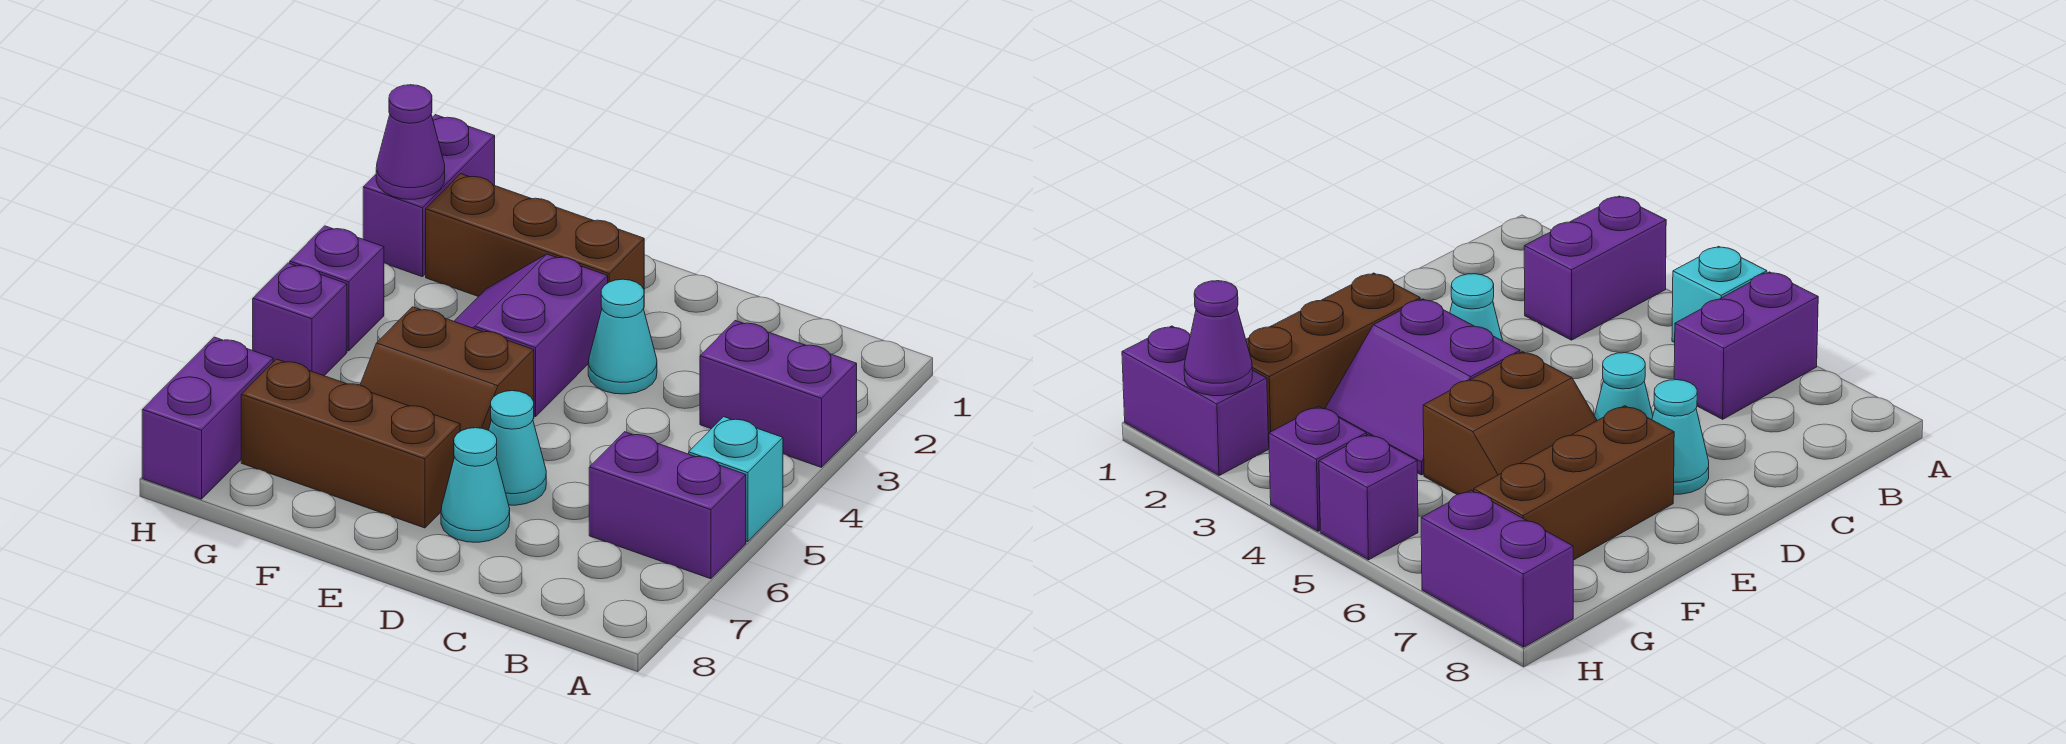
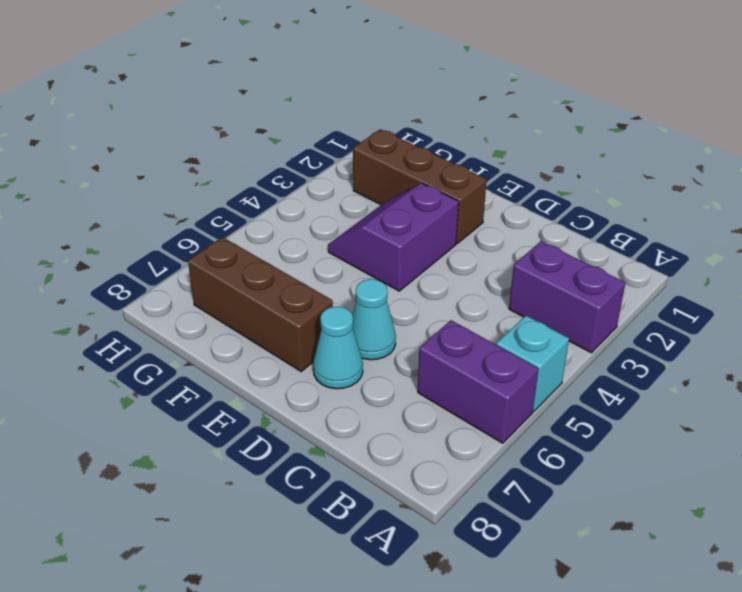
none -> cyan 1x1 cone [588,279,657,394]
none -> brown 2x2 slope [360,307,534,431]
none -> purple 1x2 brick [363,115,495,277]

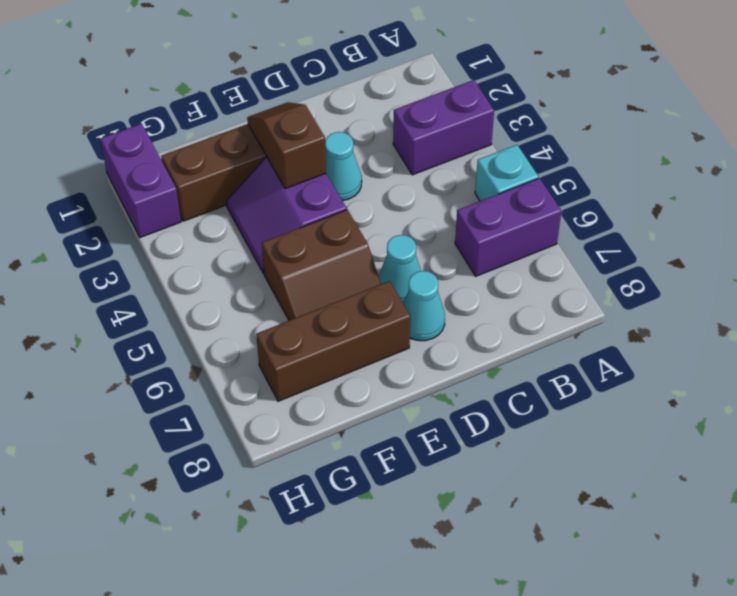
brown 1x2 slope [247,102,326,189] -> none
none -> purple 1x1 brick [290,226,384,351]
none -> purple 1x1 brick [253,263,347,376]
none -> purple 1x2 brick [142,337,273,499]

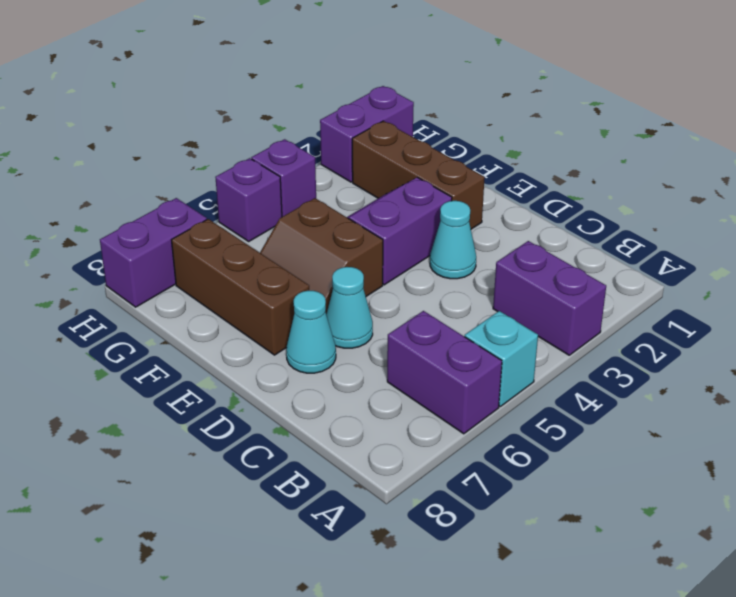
none -> purple 1x1 cone [376,85,445,199]

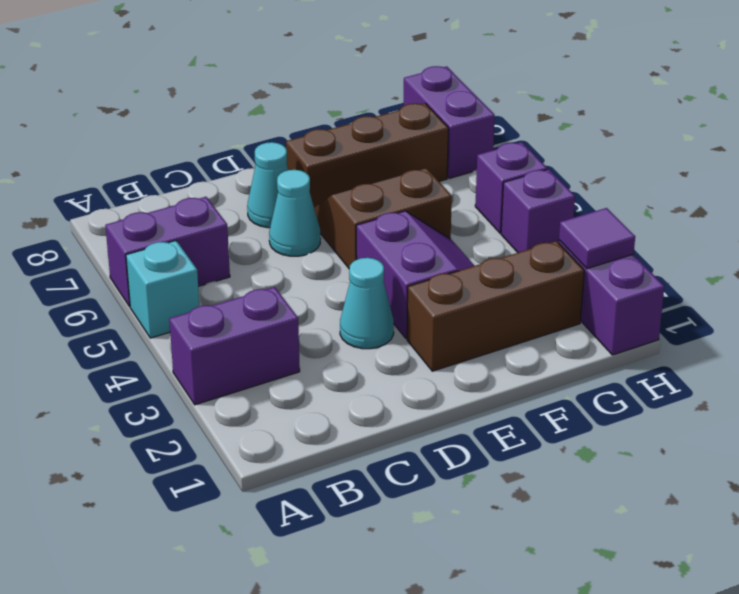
purple 1x1 tile [559,208,635,269] -> purple 1x1 cone [376,85,445,199]

